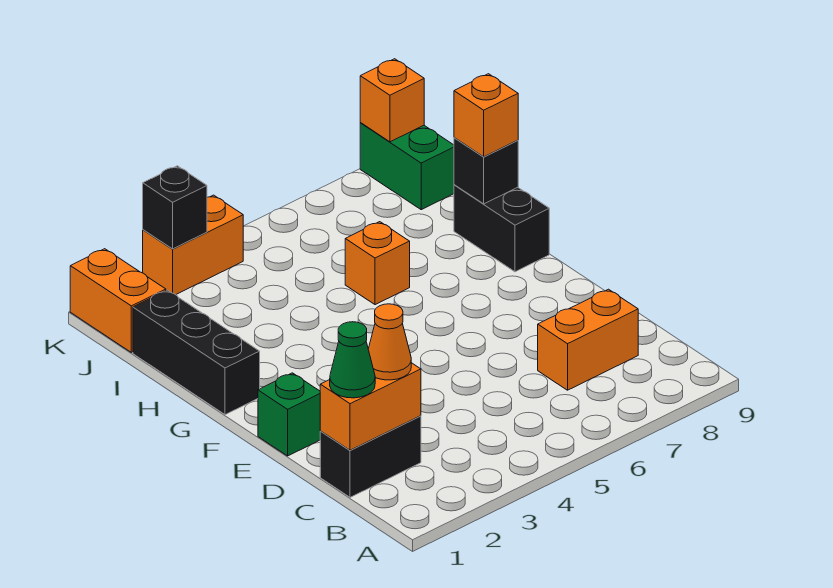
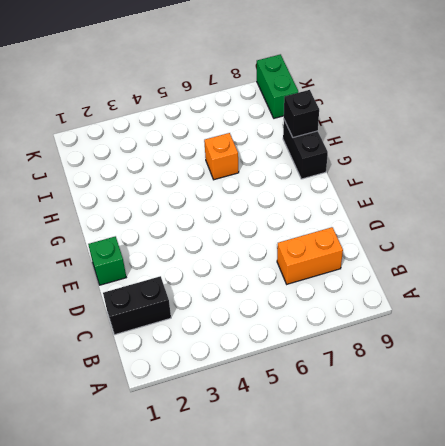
none -> black 1x3 brick [133,290,260,415]
none -> orange 1x2 brick [70,249,166,352]
none -> orange 1x2 brick [143,195,243,295]

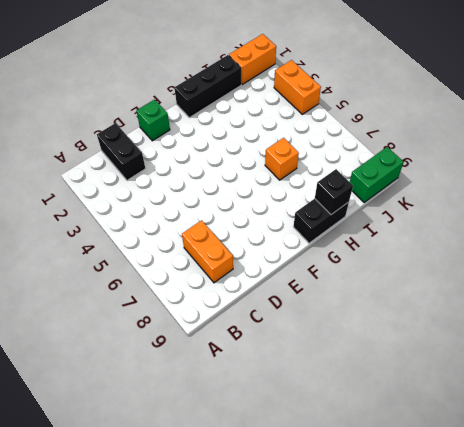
none -> orange 1x2 brick [320,363,421,450]
none -> black 1x1 brick [143,166,207,249]
none -> orange 1x1 brick [360,59,424,142]

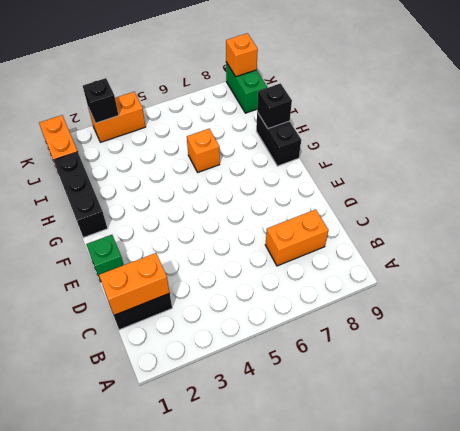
none -> green 1x1 cone [330,322,375,398]
none -> orange 1x1 cone [368,304,411,380]
none -> orange 1x1 brick [454,74,518,157]

